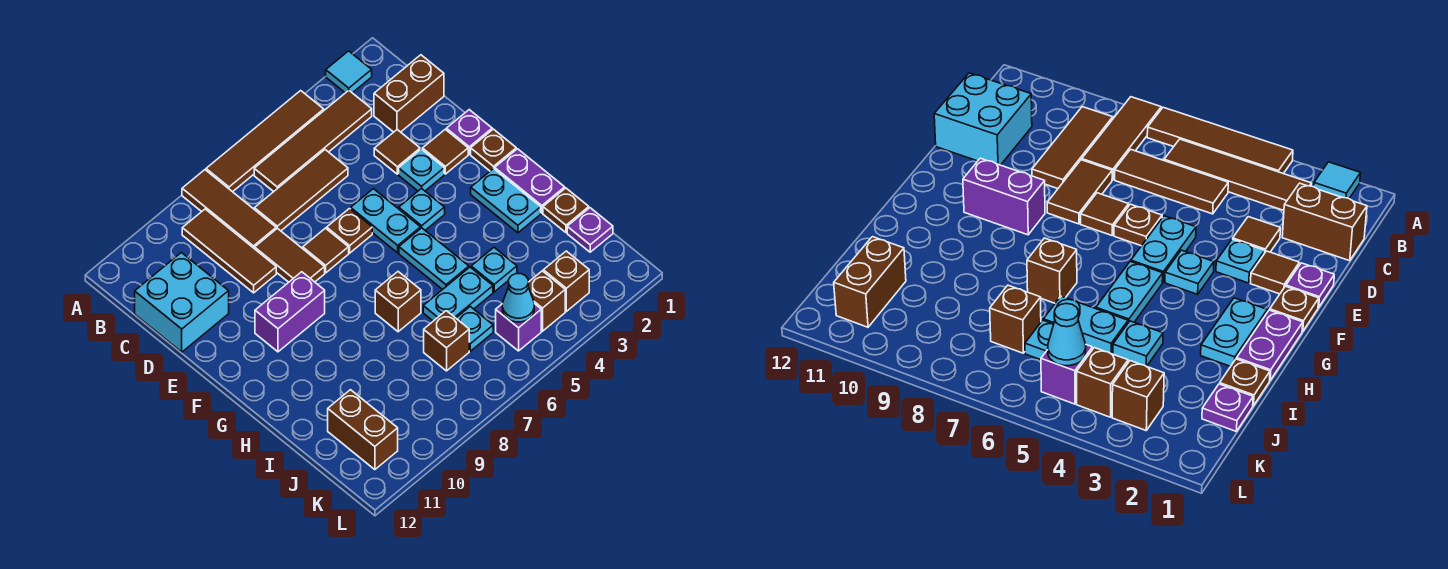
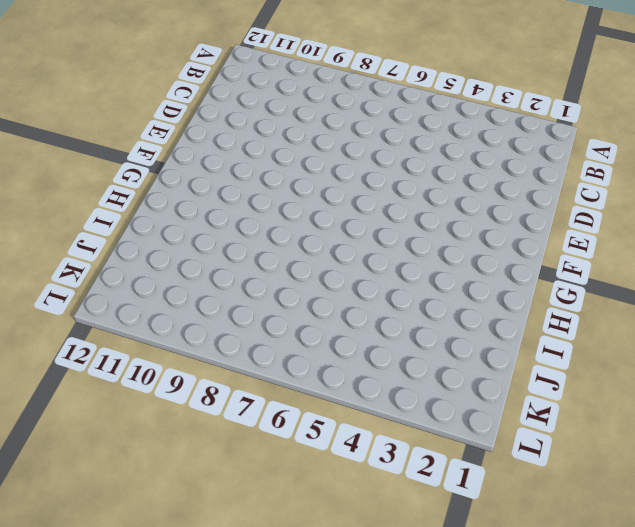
none -> cyan 1x1 tile [326,51,372,93]
none -> brown 1x4 tile [206,91,324,192]
none -> brown 1x3 tile [182,170,276,249]
none -> brown 1x4 tile [254,90,372,192]

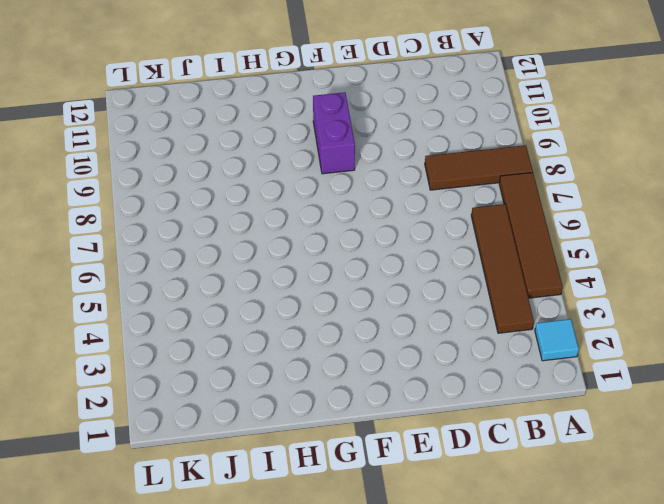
none -> brown 1x3 tile [182,209,276,293]
none -> brown 1x2 brick [374,55,444,132]
none -> brown 1x3 tile [254,150,348,231]
none -> cyan 2x2 brick [135,253,229,352]

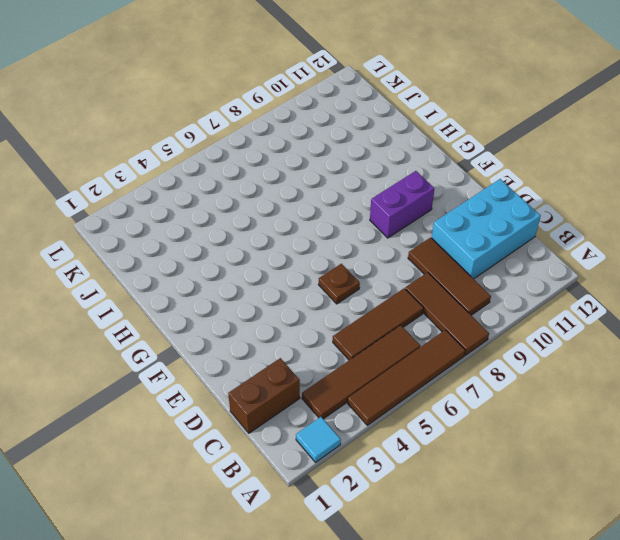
cyan 2x3 brick [432,179,541,279] -> cyan 2x2 brick [135,253,229,352]
none -> brown 1x1 tile [374,130,420,174]
none -> brown 1x2 tile [255,228,325,282]
none -> purple 1x1 plate [446,110,492,154]
none -> brown 1x1 tile [422,129,468,174]

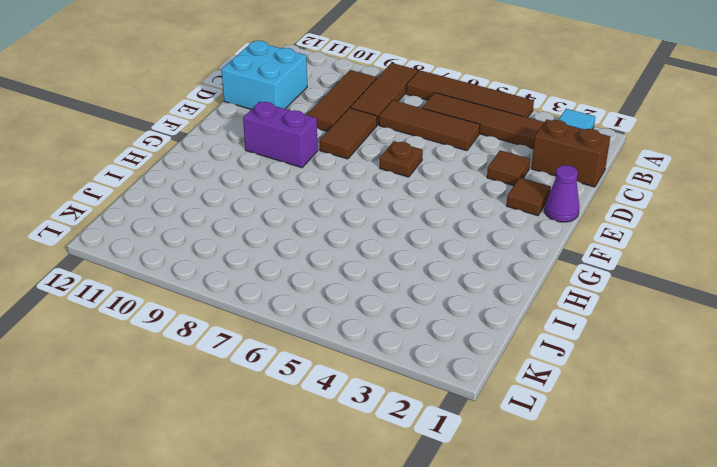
purple 1x1 cone [545,165,580,222] -> purple 1x1 plate [446,110,492,154]
none -> cyan 1x1 plate [399,149,444,191]
none -> cyan 1x2 plate [351,189,421,253]
none -> brown 1x1 tile [303,228,349,273]
none -> brown 1x1 plate [471,129,516,171]

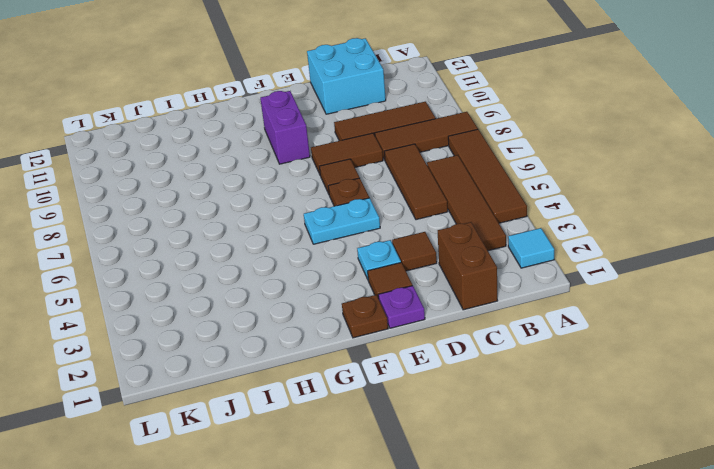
none -> cyan 1x1 plate [399,188,445,230]
none -> purple 1x2 plate [495,149,565,213]
none -> cyan 1x2 plate [471,168,541,233]
none -> cyan 1x2 plate [399,228,469,289]

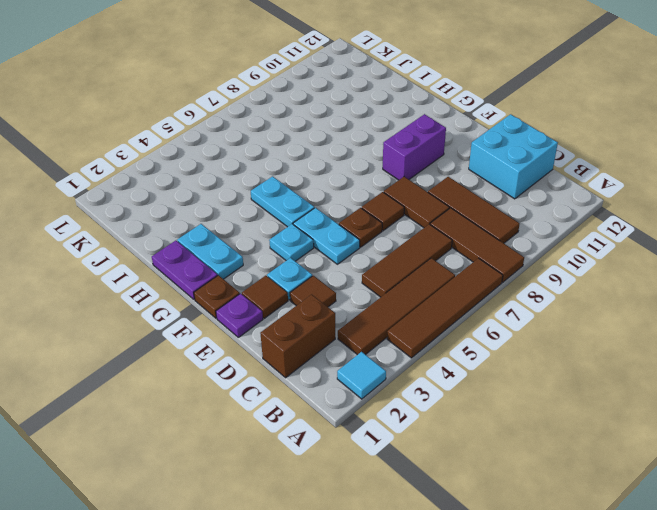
none -> brown 1x1 brick [375,272,421,332]
none -> brown 1x1 plate [543,188,589,233]
none -> cyan 1x1 plate [471,248,517,292]
none -> cyan 1x2 plate [423,267,493,321]

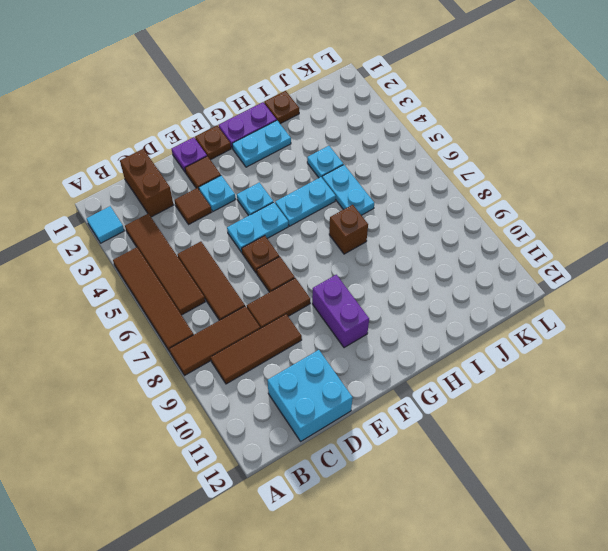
none -> purple 1x1 plate [567,208,613,252]
none -> cyan 1x1 plate [456,307,493,351]
none -> brown 1x1 brick [424,311,469,371]
none -> brown 1x2 brick [328,390,398,470]

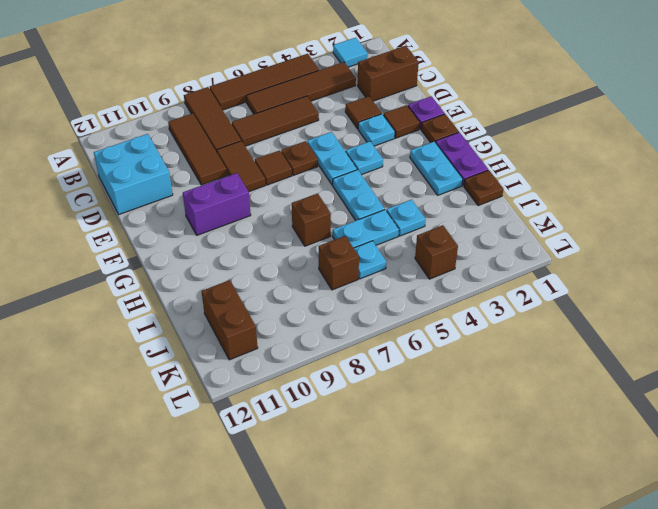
none -> purple 1x1 plate [567,208,613,252]
none -> brown 1x1 brick [543,251,589,311]
none -> purple 1x1 brick [496,304,541,351]
none -> cyan 1x1 cone [502,274,534,322]

